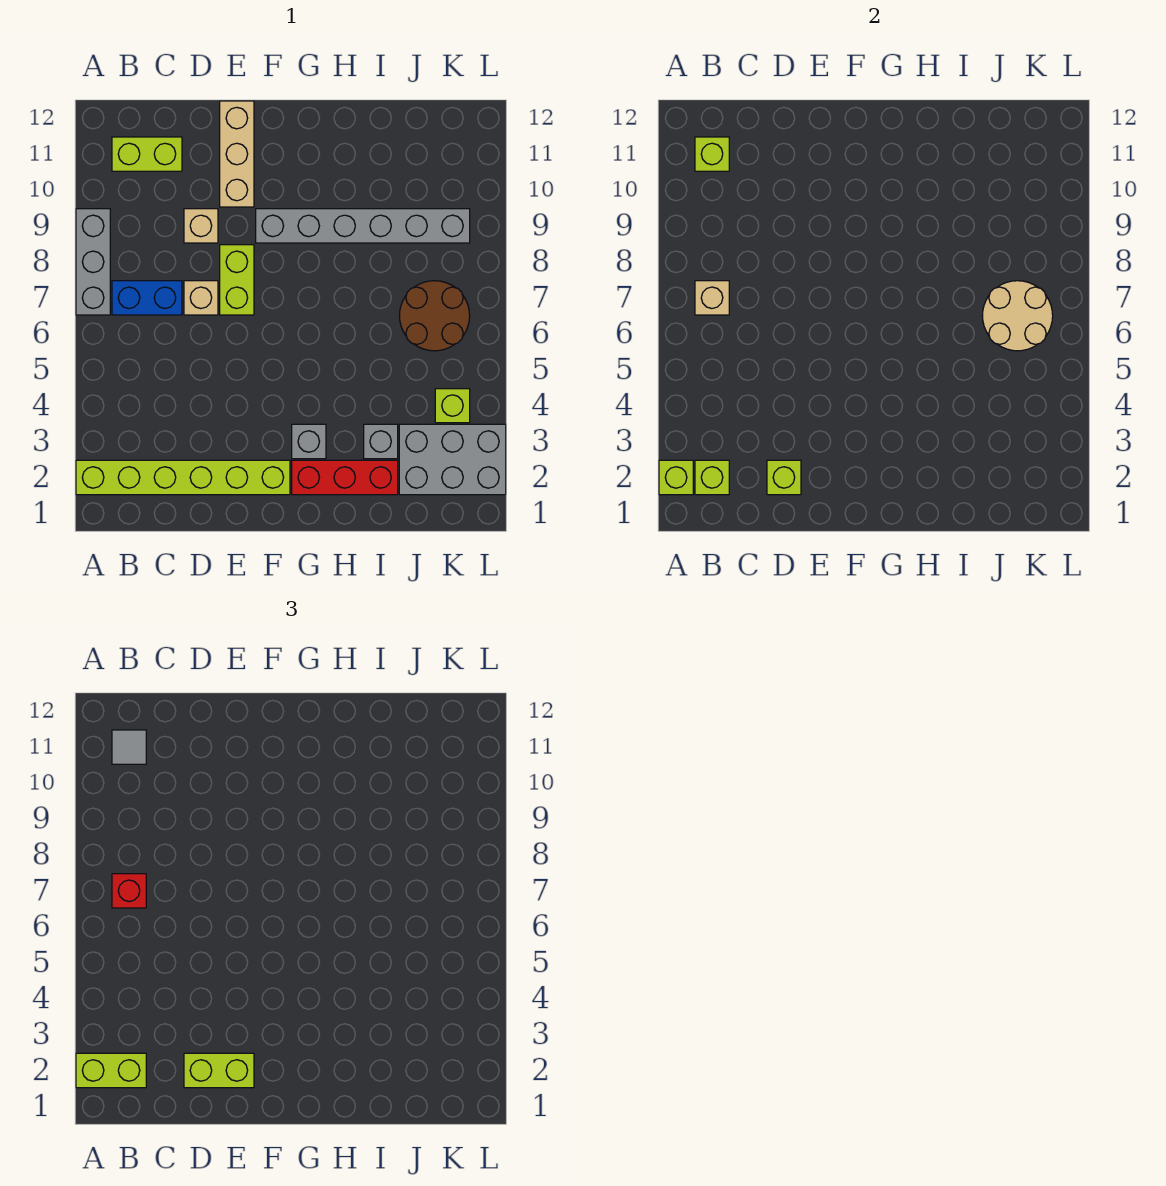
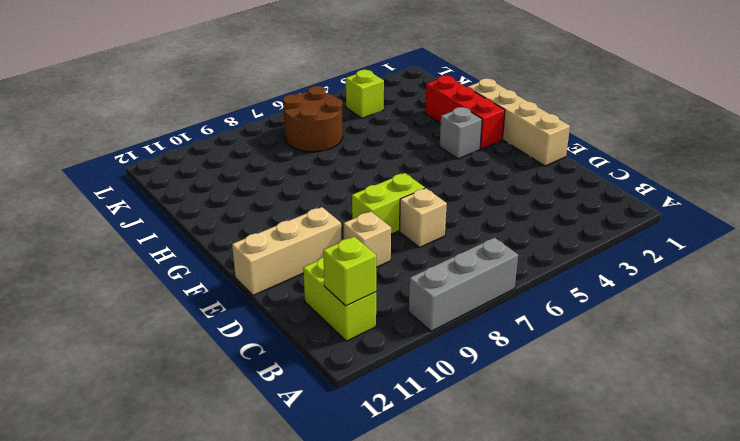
tan 1x4 brick [468,78,570,166] -> none
none -> lime 1x6 brick [76,460,290,495]
none -> blue 1x2 brick [112,281,182,315]
none -> grey 1x6 brick [256,209,470,243]

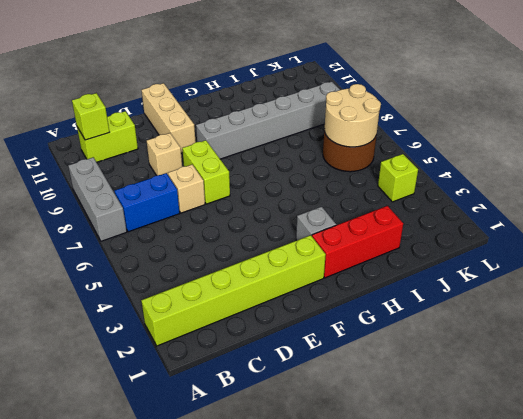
none -> grey 1x1 brick [364,424,398,459]
none -> grey 2x3 brick [399,424,506,495]
none -> lime 1x1 brick [659,460,693,495]

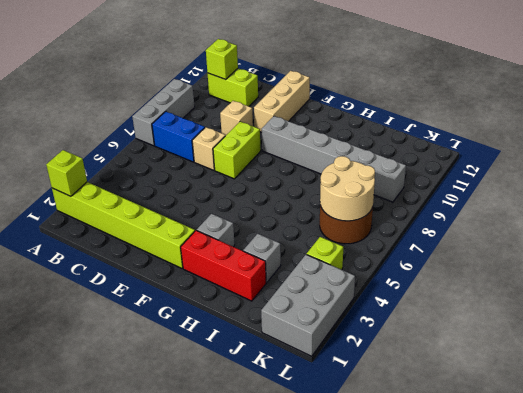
grey 2x3 brick [261,254,355,356] -> grey 2x3 brick turned to [399,424,506,495]
none -> lime 1x1 brick [695,460,729,495]
none -> tan 1x1 brick [695,281,729,315]
none -> lime 1x1 brick [767,460,801,495]

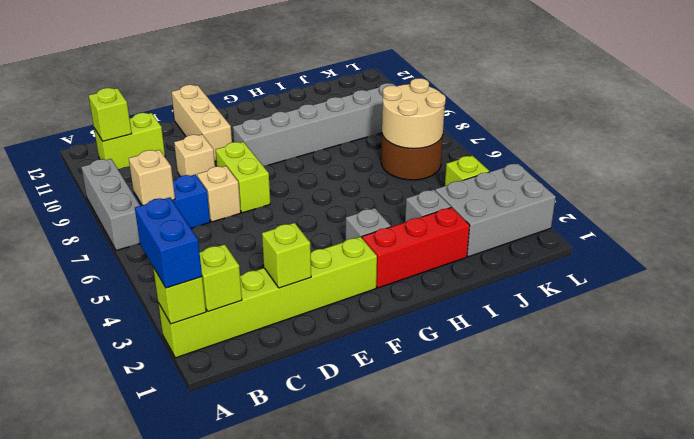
blue 1x2 brick [135,197,202,288] -> lime 1x2 brick [76,1053,146,1088]
none -> red 1x1 brick [112,874,146,908]
none -> grey 1x1 tile [112,730,146,764]
none -> lime 1x2 brick [184,1053,254,1088]

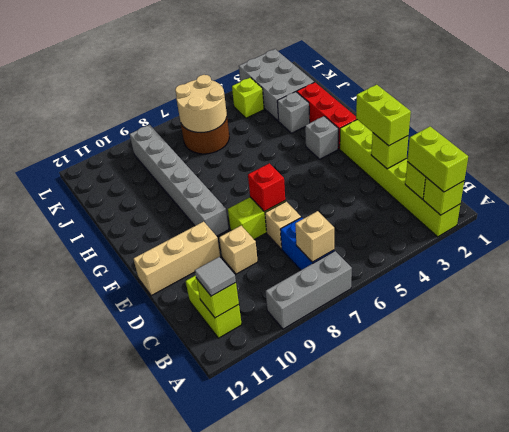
red 1x1 brick [248,163,285,212] -> red 1x1 brick moved to [112,874,146,908]

